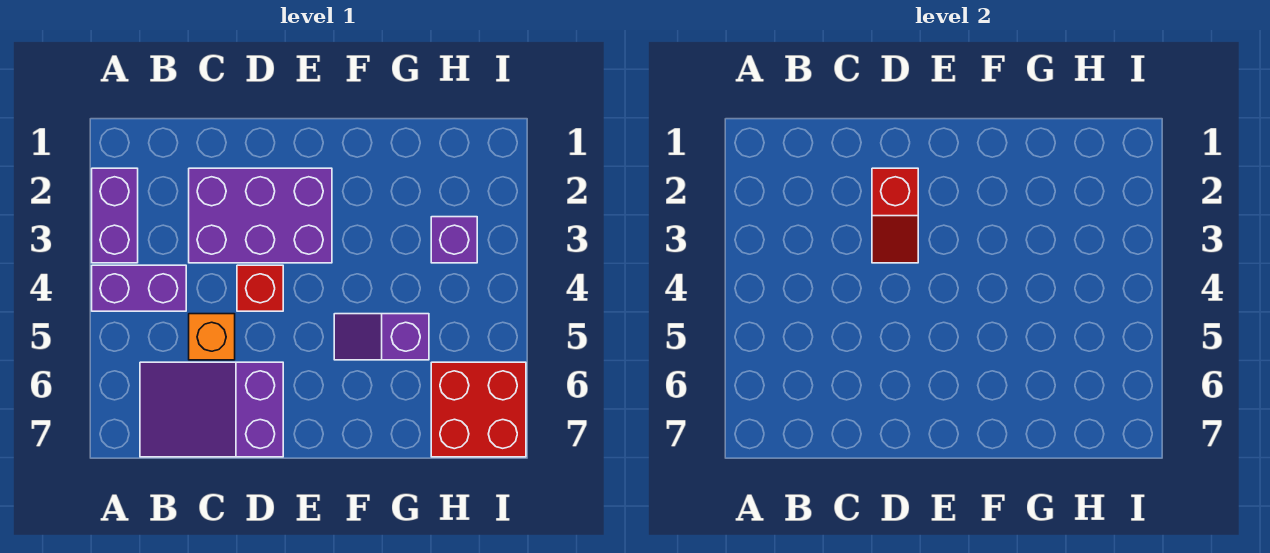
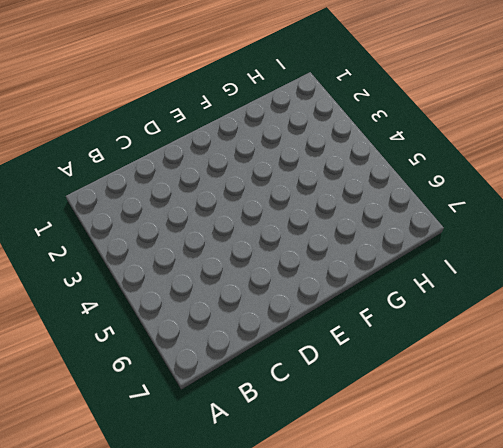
none -> purple 1x2 brick [92,168,138,263]
none -> purple 1x2 brick [92,265,186,311]

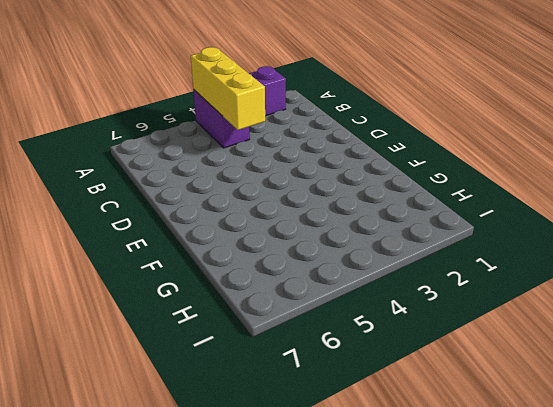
yellow 1x3 brick [191,47,265,130] -> none
none -> purple 2x3 slope [140,362,283,457]
none -> purple 2x3 brick [189,168,332,263]

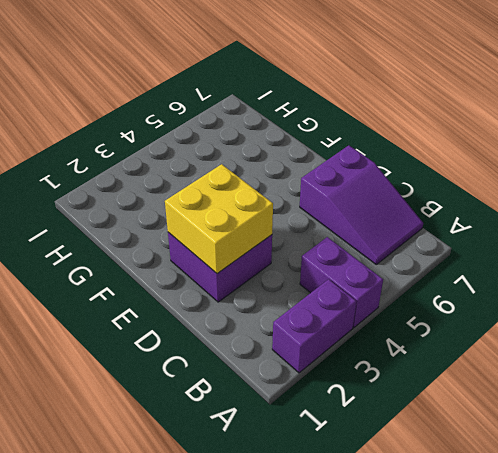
purple 2x2 brick [168,232,272,302] -> purple 2x3 brick [189,168,332,263]
yellow 2x2 brick [165,164,273,274] -> red 1x2 slope [872,168,918,263]
none -> orange 1x1 brick [189,314,235,360]
none -> red 1x1 brick [237,265,283,311]

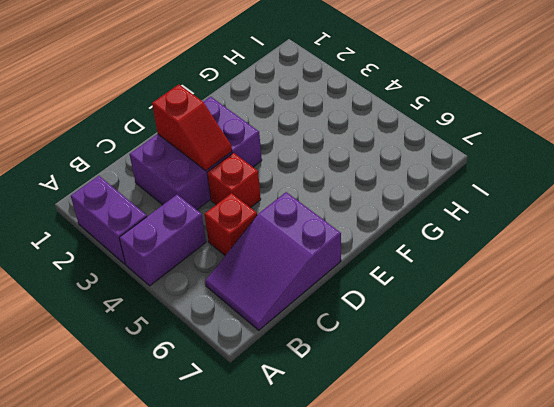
red 1x1 brick [204,193,257,255] -> orange 1x1 brick [189,314,235,360]
none -> purple 1x2 slope [334,314,429,360]
none -> purple 1x1 brick [431,217,477,263]

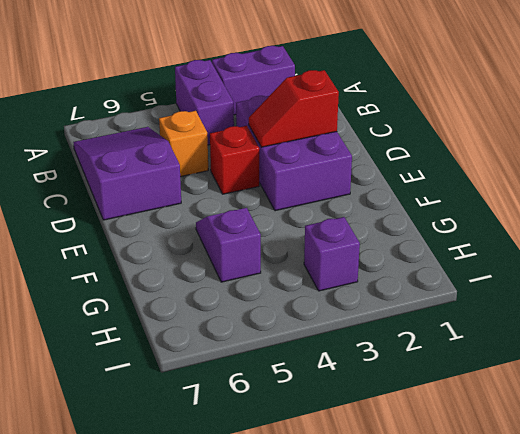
none -> red 2x2 brick [431,362,526,457]

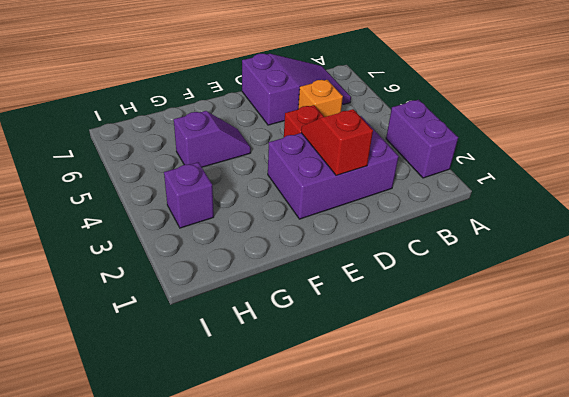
none -> purple 1x2 brick [92,265,186,311]
none -> red 2x2 brick [431,362,526,457]

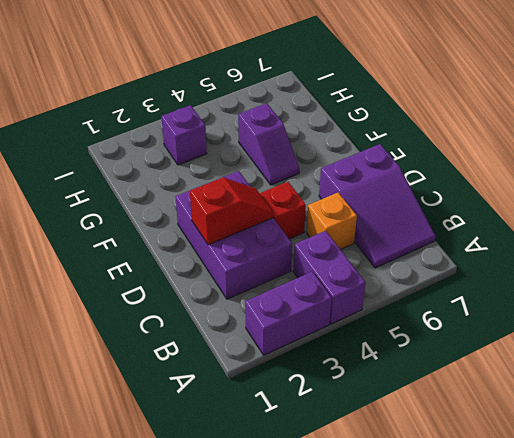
none -> red 2x2 brick [431,362,526,457]

